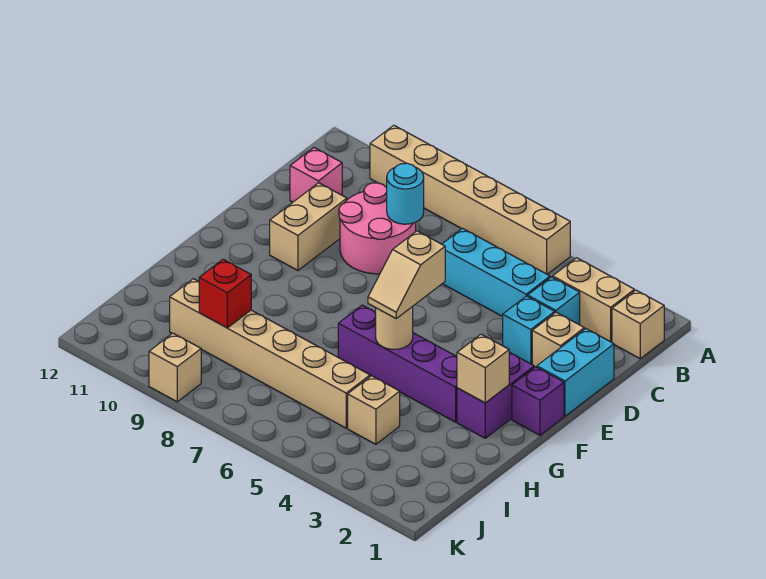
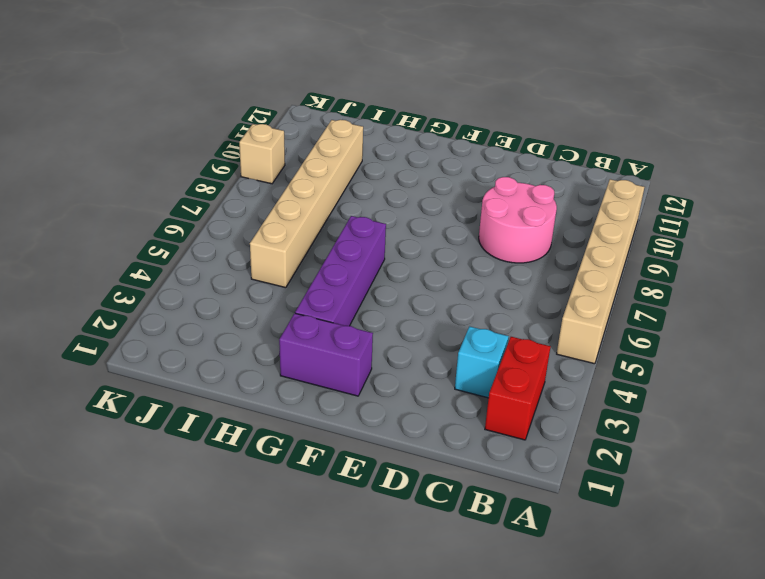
red 1x2 brick [485,337,551,440] -> tan 1x2 brick [553,258,634,342]
none -> tan 1x1 brick [612,290,664,359]
none -> cyan 1x3 brick [442,228,550,317]
none -> pink 1x1 brick [290,148,342,202]

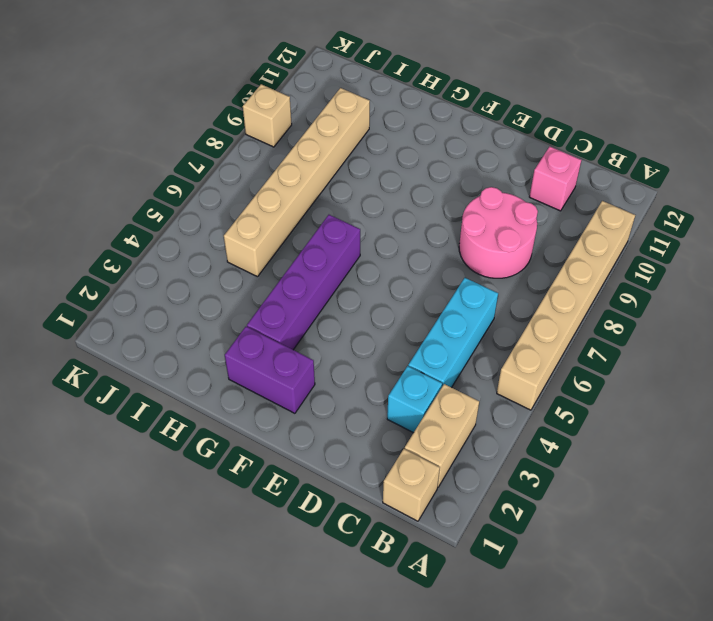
none -> cyan 1x2 brick [537,329,614,416]
none -> tan 1x1 brick [532,312,584,367]
none -> cyan 1x1 brick [503,296,555,364]

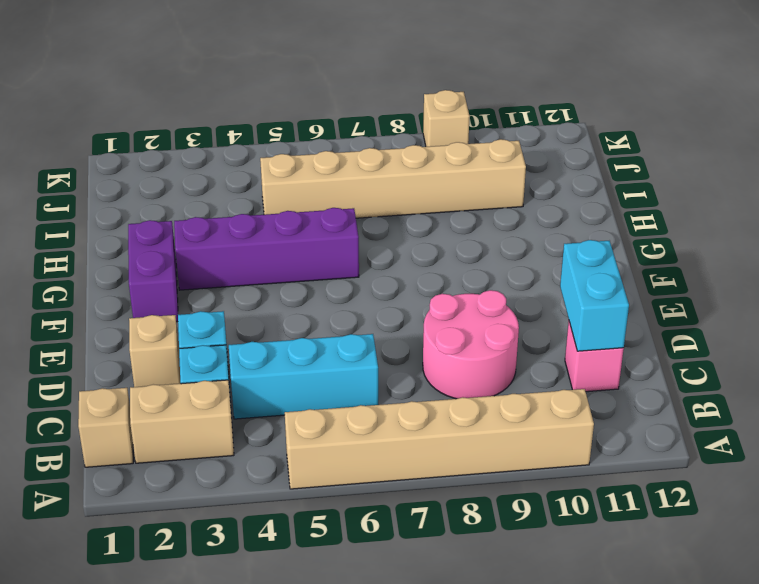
cyan 1x2 brick [560,240,629,351] -> cyan 1x2 brick moved to [537,329,614,416]
none -> tan 1x2 brick [270,183,347,270]
none -> purple 1x1 brick [512,367,564,435]
none -> tan 1x1 brick [348,376,400,444]

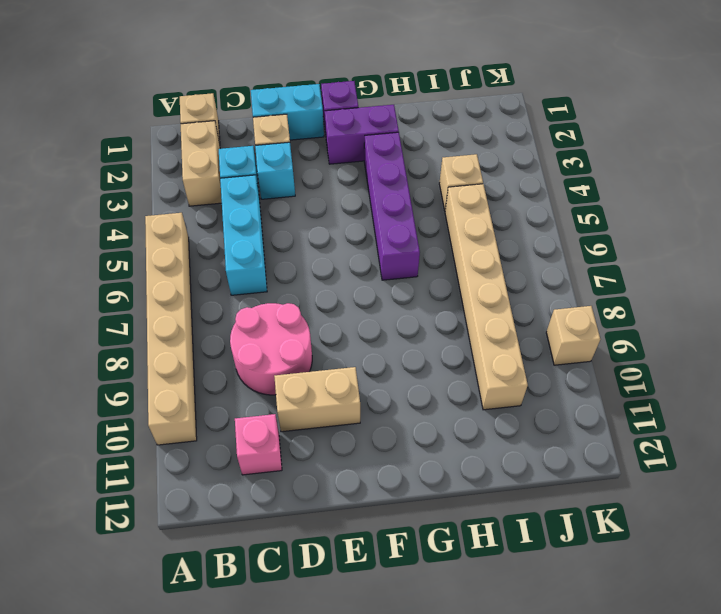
none -> cyan 1x1 round brick [387,163,424,224]
none -> tan 1x1 brick [457,334,509,403]
none -> tan 1x1 round brick [376,307,413,349]

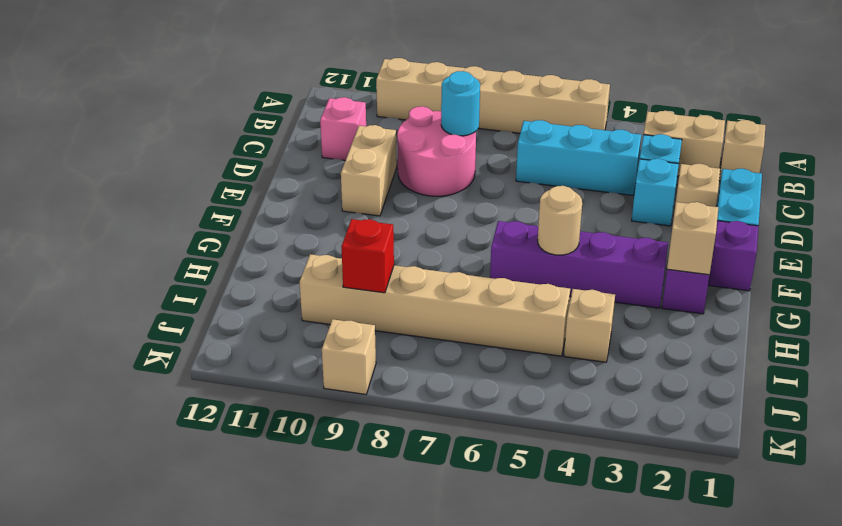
none -> tan 1x2 slope [368,231,445,318]

